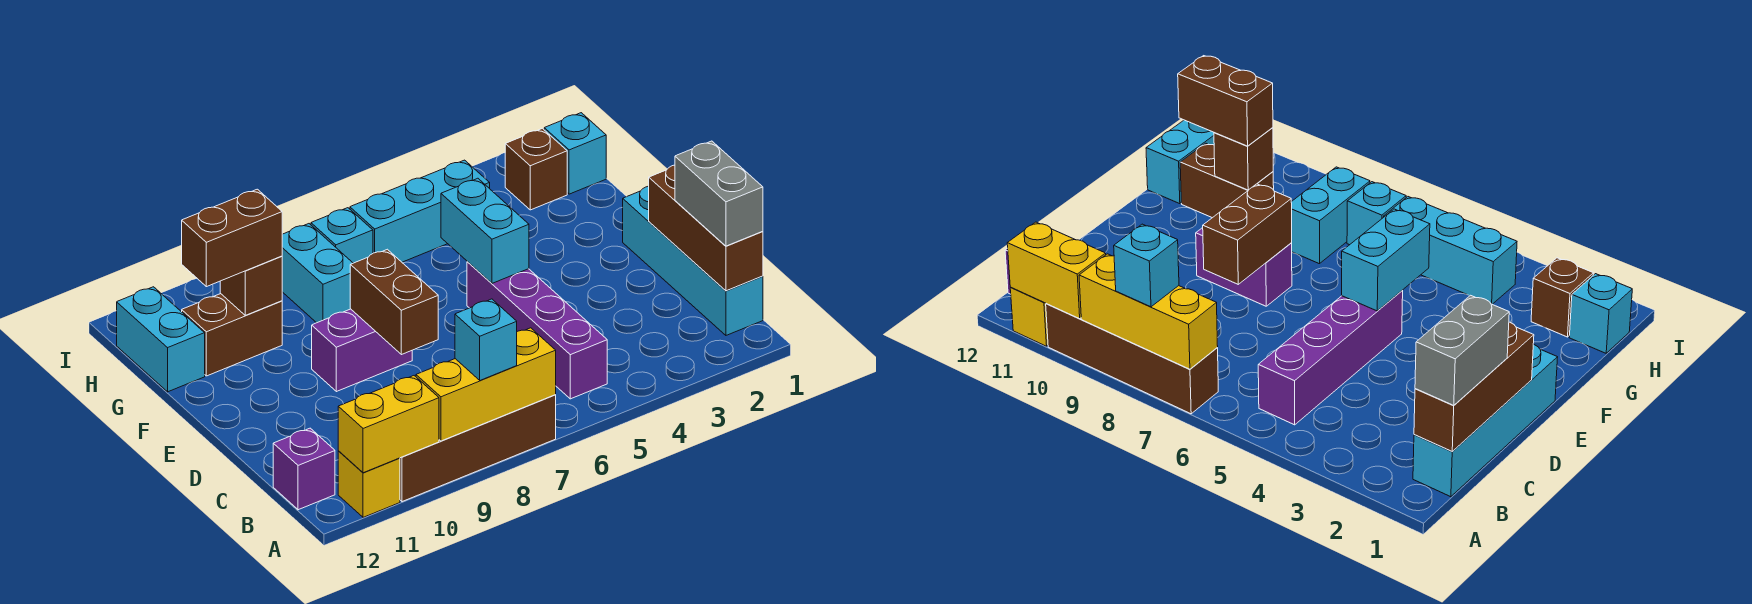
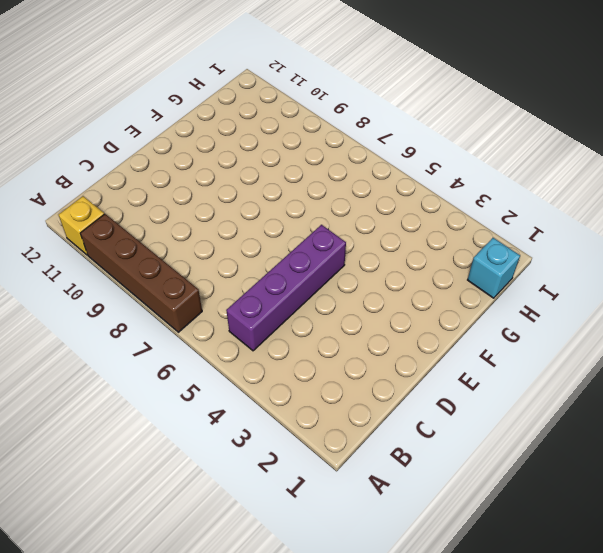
none -> cyan 1x4 brick [623,186,763,335]
none -> purple 1x1 brick [273,428,335,510]
none -> purple 1x2 brick [312,309,412,392]

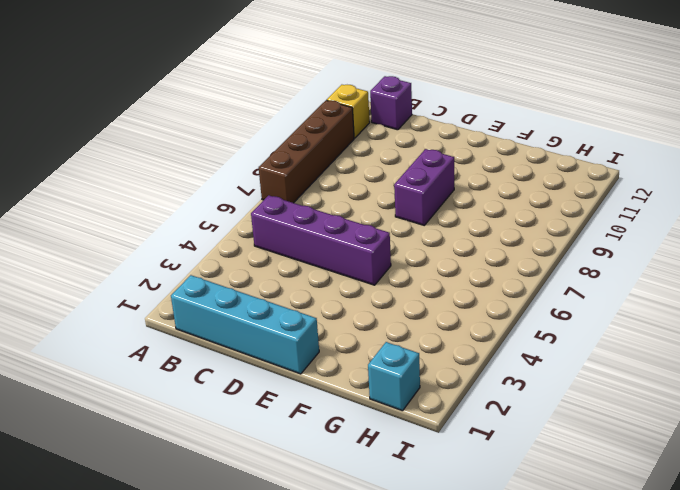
none -> cyan 1x2 brick [282,224,353,323]
none -> brown 1x2 brick [182,294,282,376]
none -> cyan 1x2 brick [117,287,205,392]

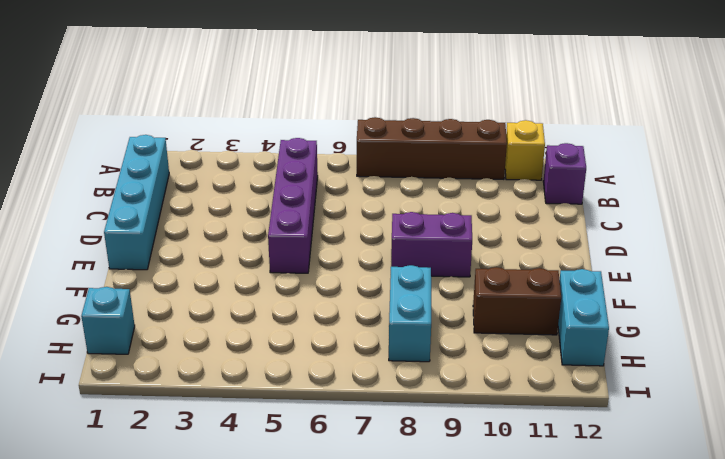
none -> brown 1x1 brick [505,128,567,210]
none -> cyan 1x3 brick [350,160,490,262]
none -> cyan 1x1 brick [311,208,373,263]

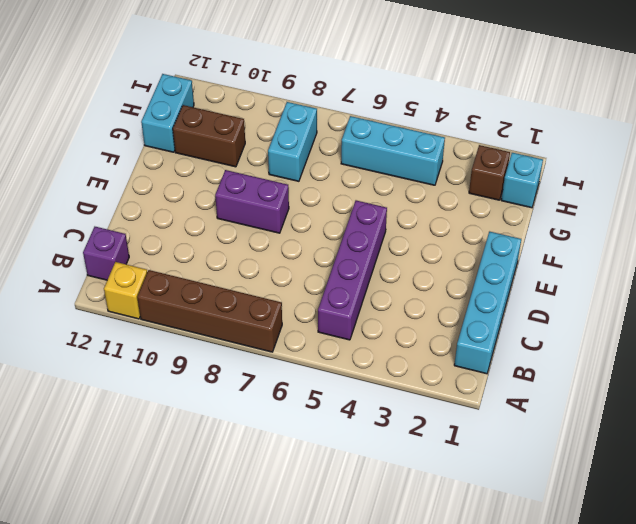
none -> cyan 1x1 brick [311,208,373,263]
none -> yellow 1x3 brick [416,328,556,441]
none -> yellow 1x2 brick [338,376,439,473]

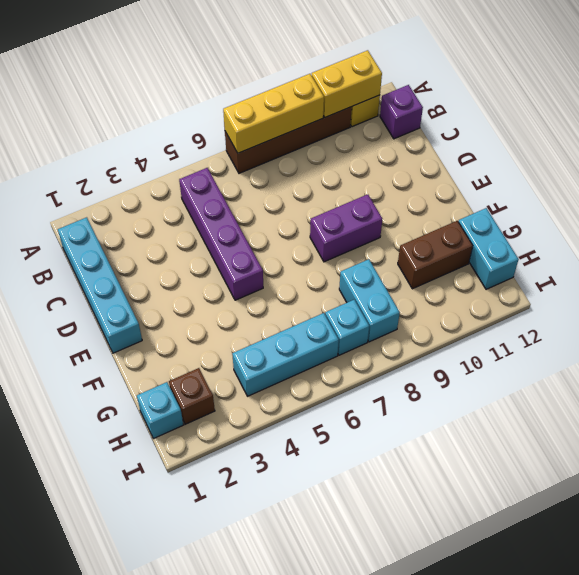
none -> brown 1x3 brick [649,165,763,291]
none -> brown 1x2 brick [350,249,438,355]
none -> cyan 1x2 brick [441,178,529,283]

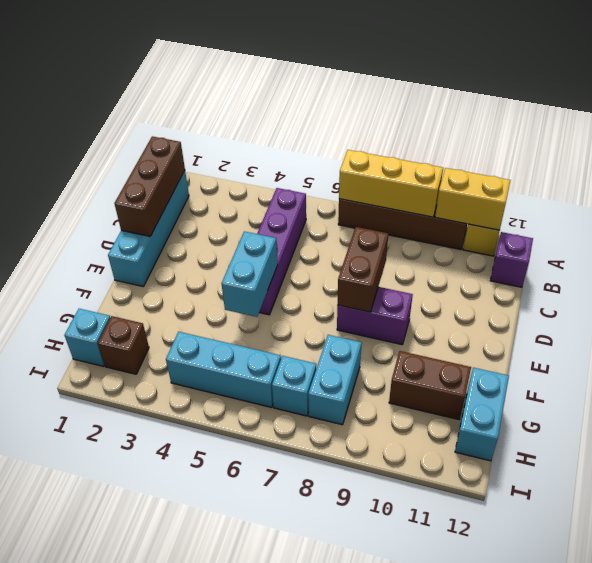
none -> brown 1x1 brick [220,256,282,315]
none -> cyan 1x1 brick [455,299,517,380]
none -> grey 1x2 brick [675,141,763,246]

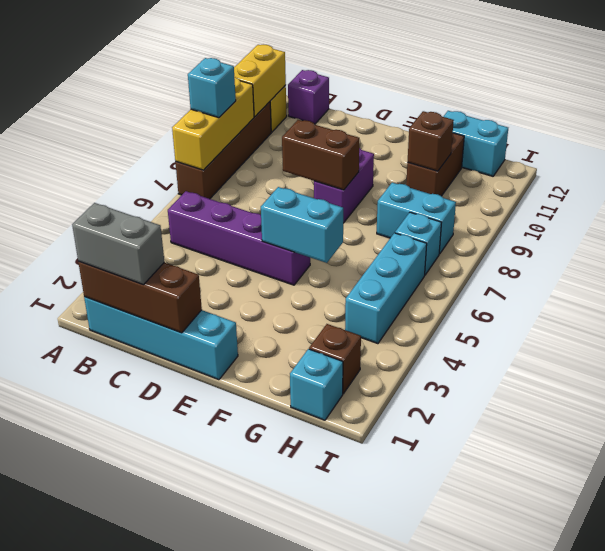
none -> brown 1x2 brick [182,189,282,287]

